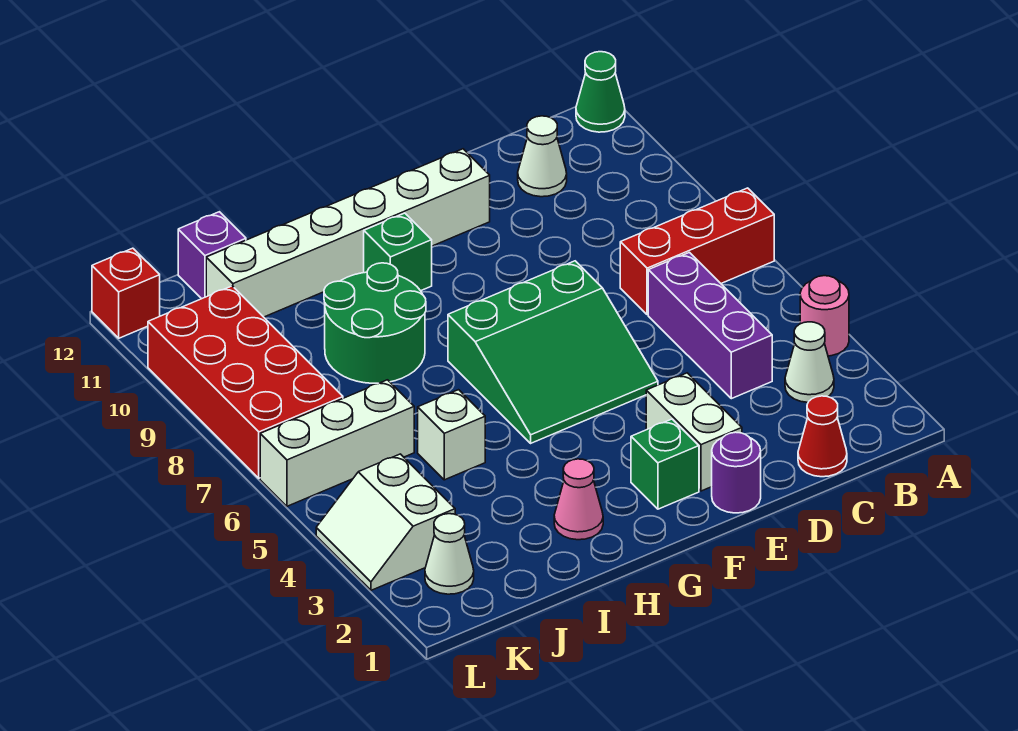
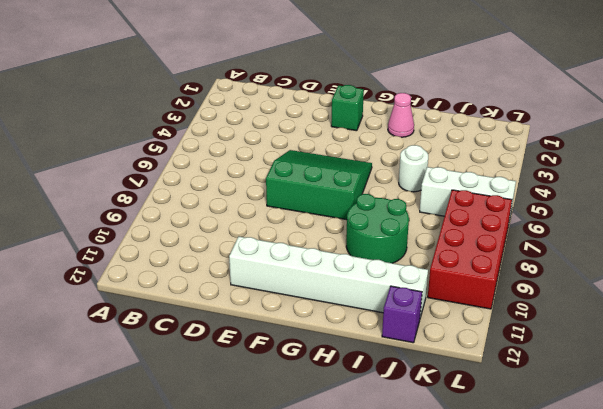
white 1x1 round brick [399,145,428,192] -> white 1x1 brick [418,390,485,480]
none -> pink 1x1 round brick [800,276,849,356]
none -> red 1x3 brick [620,188,774,315]
none -> green 1x1 cone [576,52,625,132]

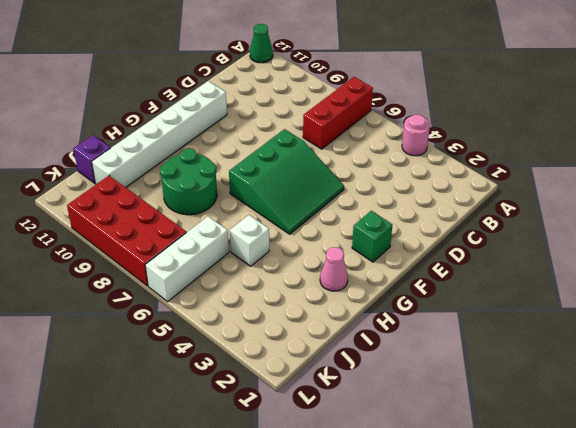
none -> white 1x1 cone [785,322,834,402]
none -> red 1x1 cone [798,396,847,477]
none -> purple 1x3 brick [648,252,772,399]

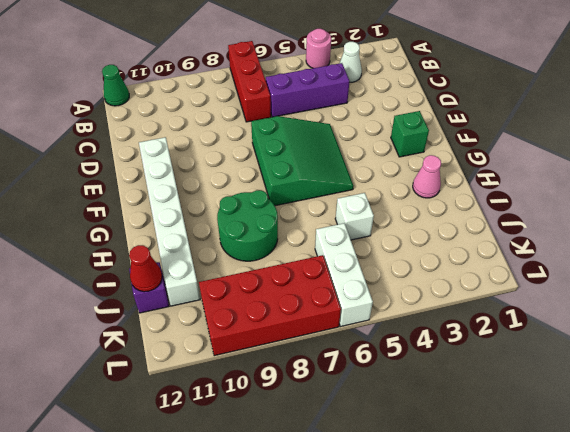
red 1x1 cone [129,245,162,292] -> red 1x1 cone moved to [798,396,847,477]
none -> white 1x1 cone [518,116,567,197]
none -> purple 1x1 round brick [712,432,761,513]
none -> white 1x2 brick [646,373,742,491]

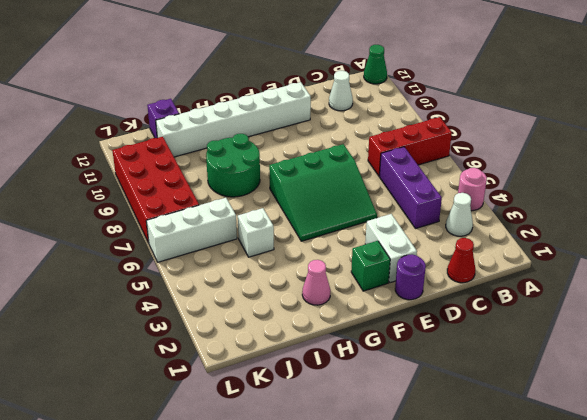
none -> green 1x1 brick [364,213,432,291]
none -> white 1x1 cone [425,514,474,594]
none -> white 2x2 slope [316,454,455,590]

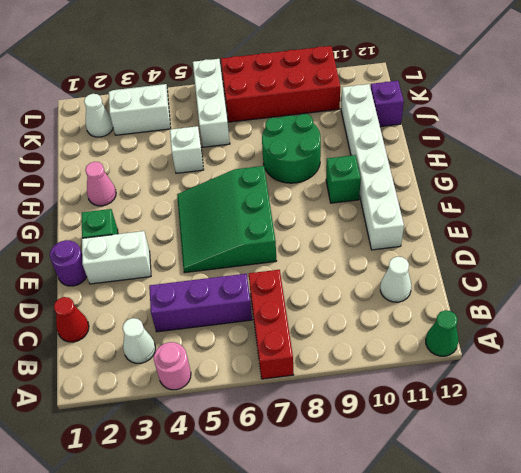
none -> red 1x1 brick [92,248,160,338]

